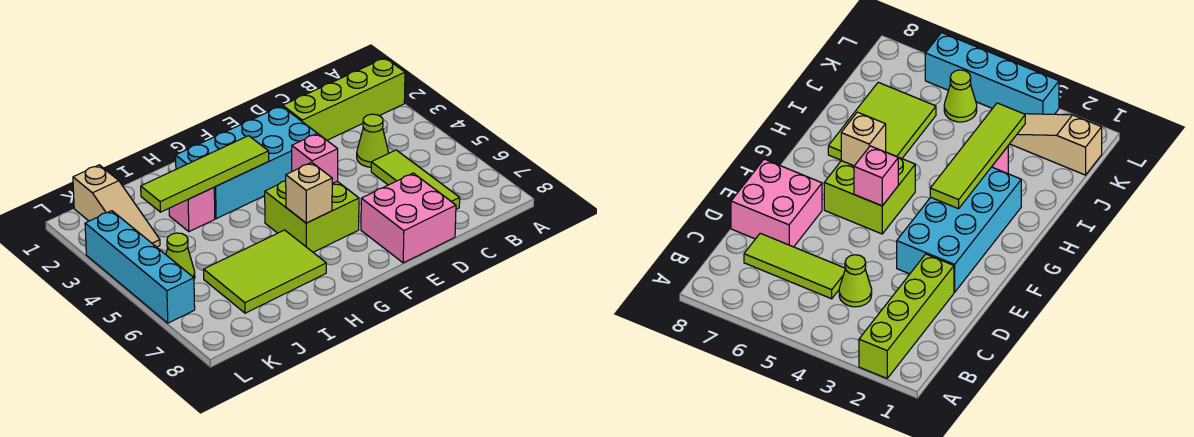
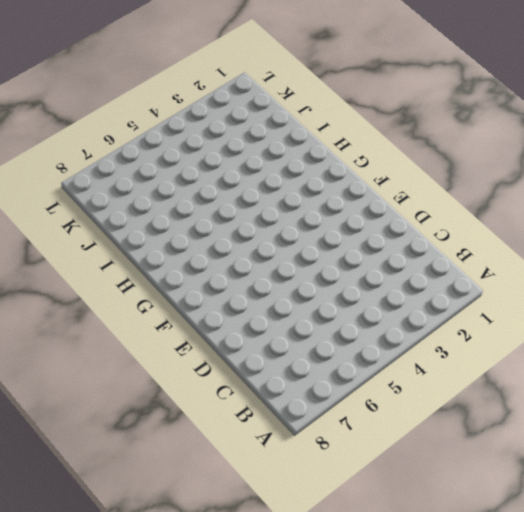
none -> lime 1x4 brick [283,58,405,140]
none -> lime 1x1 cone [357,114,389,167]
none -> lime 1x3 tile [371,150,460,209]

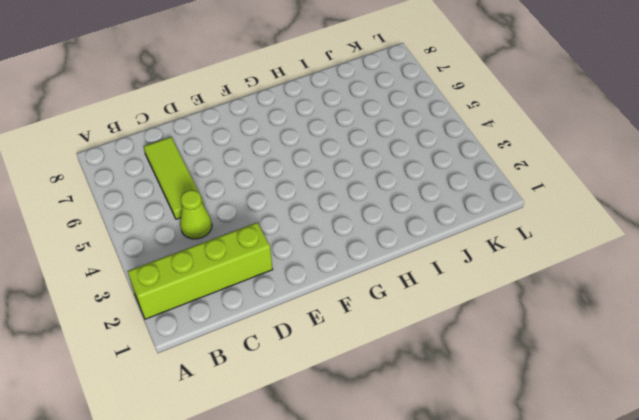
none -> pink 2x2 brick [361,173,456,263]
none -> cyan 2x4 brick [175,106,317,219]
none -> lime 2x2 brick [265,181,359,252]

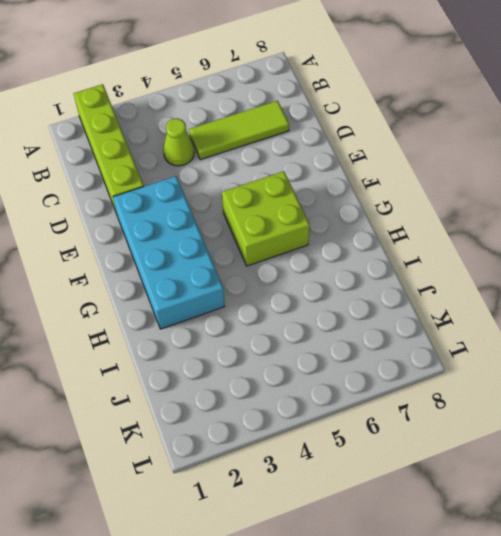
none -> pink 2x2 brick [361,173,456,263]
none -> lime 2x3 tile [204,230,326,313]
none -> pink 1x1 brick [169,188,215,232]

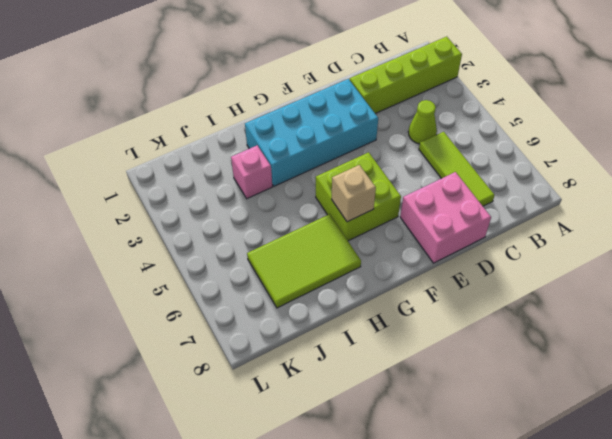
none -> tan 1x3 slope [73,165,160,247]
none -> lime 1x1 cone [166,233,195,279]
none -> cyan 1x4 brick [85,211,195,323]

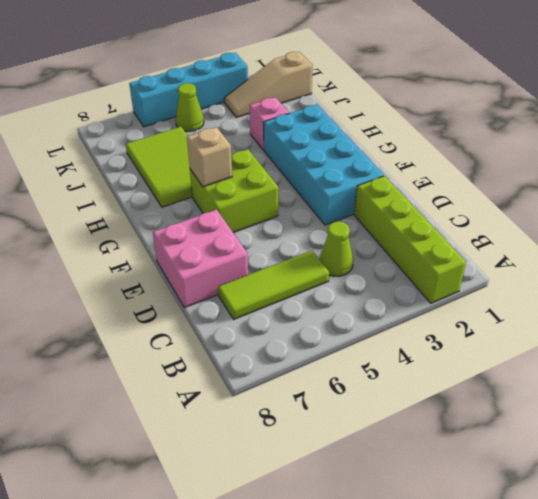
none -> pink 1x1 brick [292,133,338,184]
none -> lime 1x4 tile [141,136,269,212]

